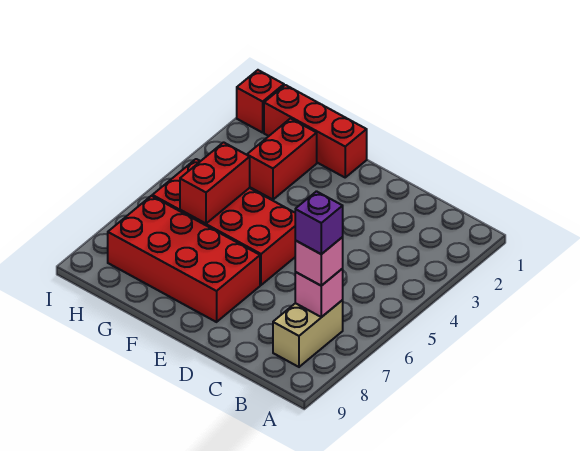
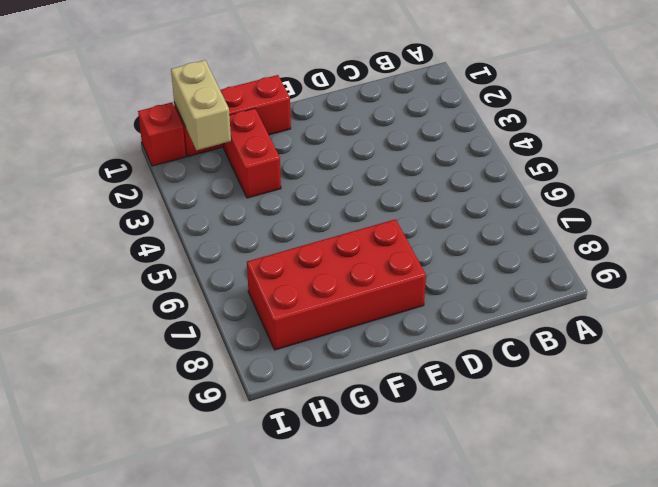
tan 1x2 brick [171,60,231,150] -> tan 1x2 brick moved to [273,300,343,367]
none -> red 2x4 brick [152,159,296,285]
none -> pink 1x1 brick [295,269,343,317]

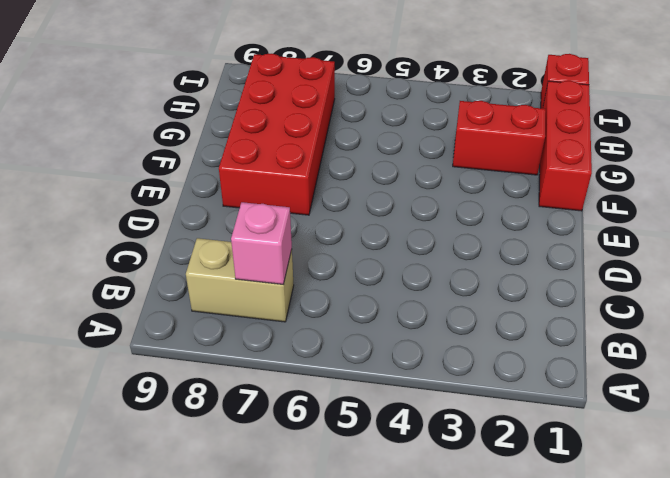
none -> red 2x4 brick [152,159,296,285]
none -> red 1x2 brick [180,142,250,224]

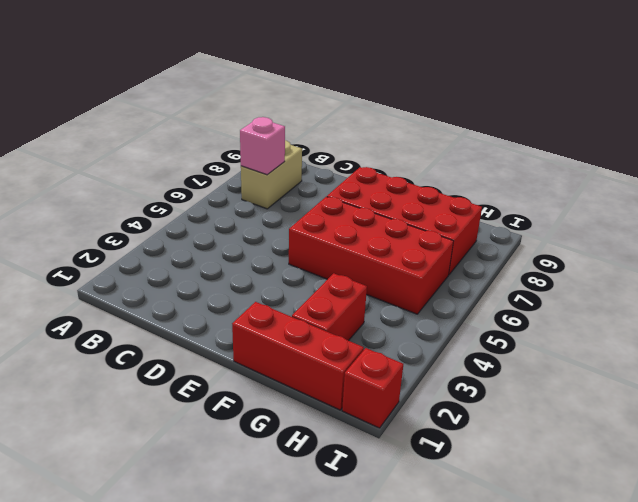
none -> red 1x2 brick [180,142,250,224]
none -> pink 1x1 brick [295,237,343,286]

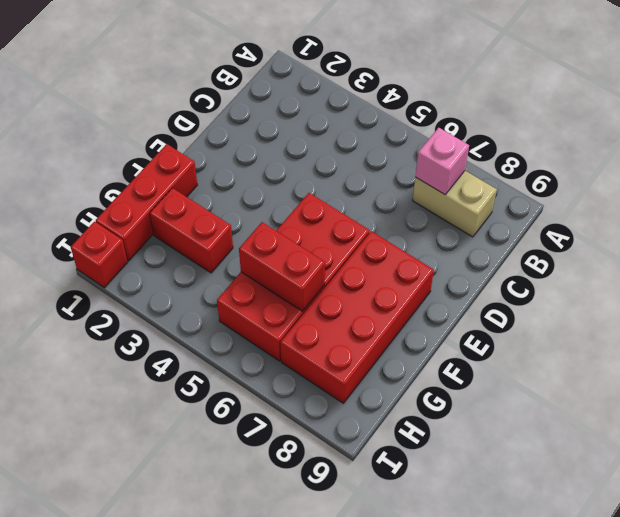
none -> pink 1x1 brick [295,237,343,286]
none -> purple 1x1 brick [295,191,343,254]

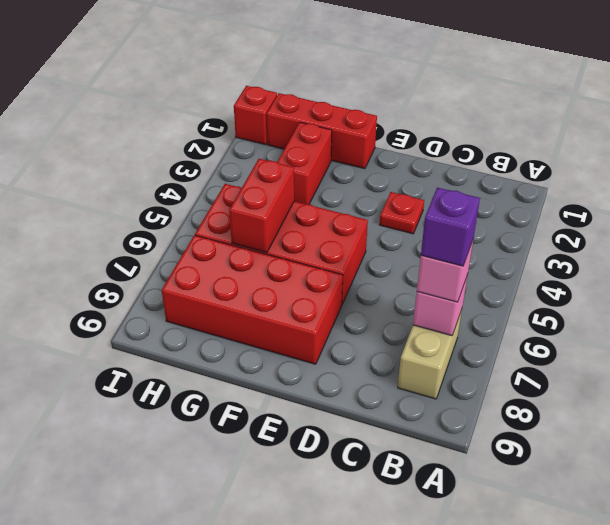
red 1x1 plate [380,192,424,234] -> none

